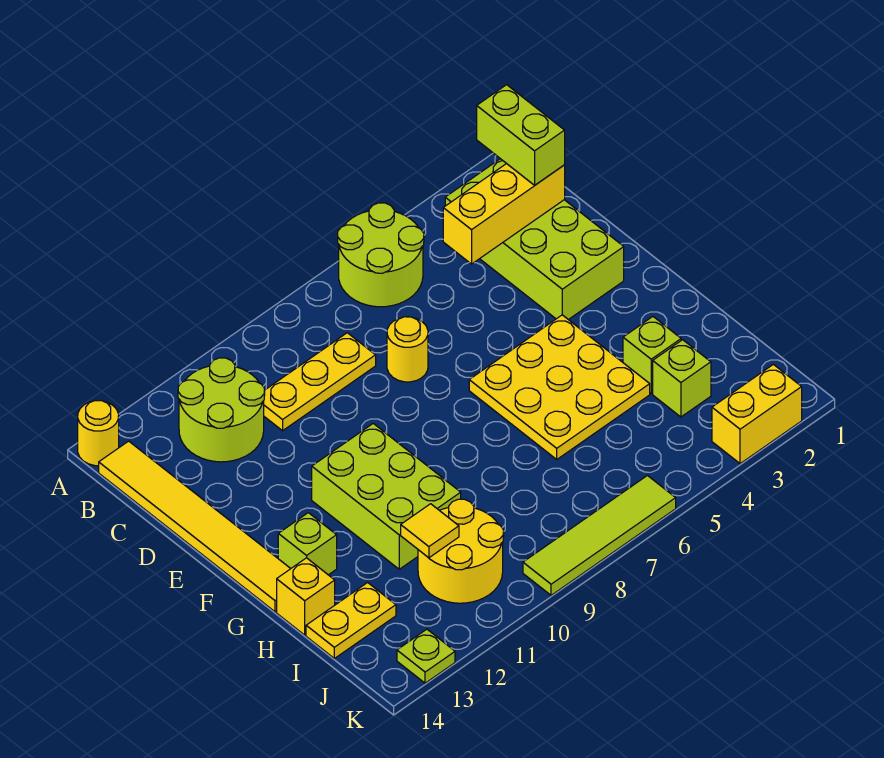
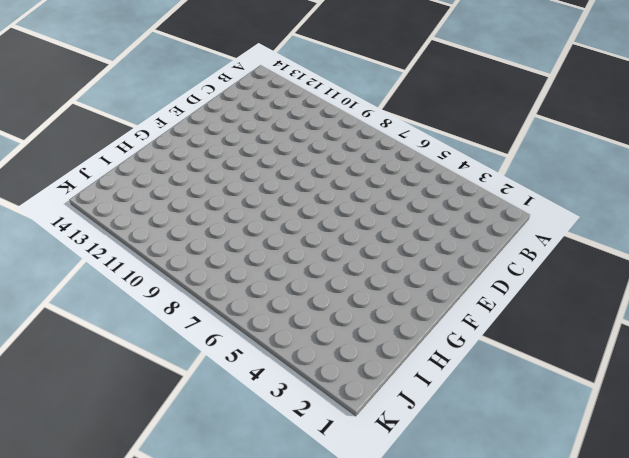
none -> lime 2x2 round brick [338,203,424,307]
none -> yellow 1x1 round brick [78,401,119,466]
none -> lime 2x4 brick [445,159,624,320]

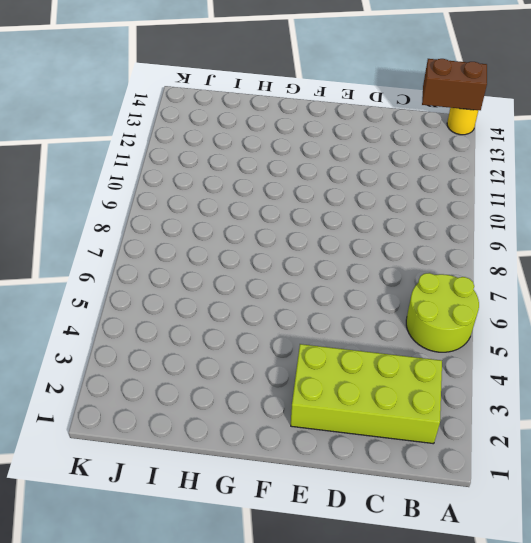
brown 1x2 brick [422,59,487,110] -> none
none -> lime 2x2 round brick [178,358,265,462]
none -> yellow 1x6 tile [99,441,291,612]
none -> yellow 1x3 plate [264,333,376,431]

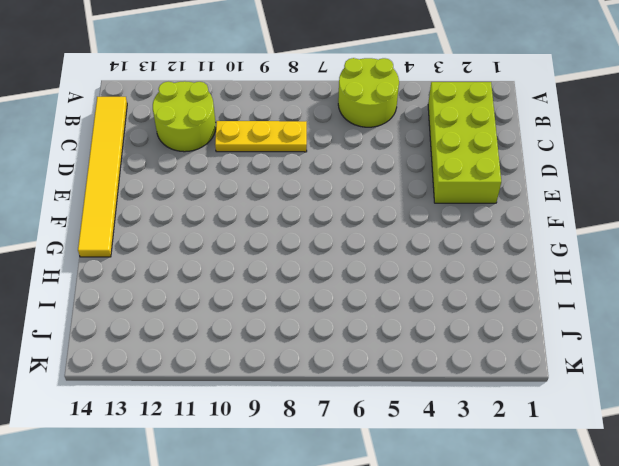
none -> yellow 1x1 round brick [78,401,119,466]
none -> yellow 1x1 round brick [387,317,428,382]
none -> yellow 3x3 plate [469,315,650,459]

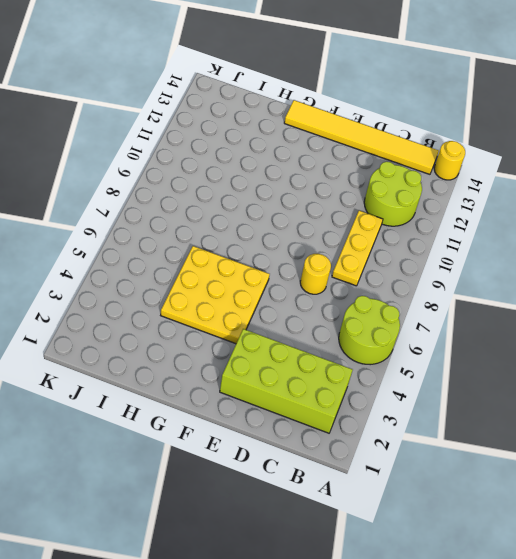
none -> lime 2x3 brick [312,424,461,569]
none -> lime 1x1 brick [278,513,337,575]
none -> lime 1x1 brick [623,317,681,394]

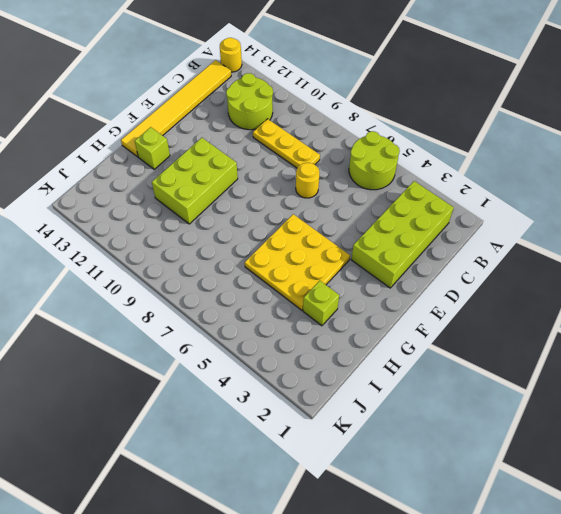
none -> yellow 1x1 brick [277,558,335,635]
none -> lime 1x1 brick [653,340,711,417]
none -> yellow 2x2 round brick [418,499,504,603]

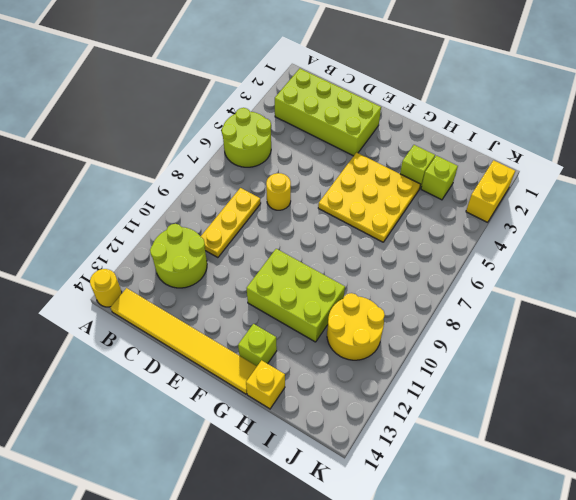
none -> yellow 1x2 plate [306,583,396,658]
none -> lime 1x4 tile [523,476,676,595]
none -> lime 1x1 plate [397,629,455,683]

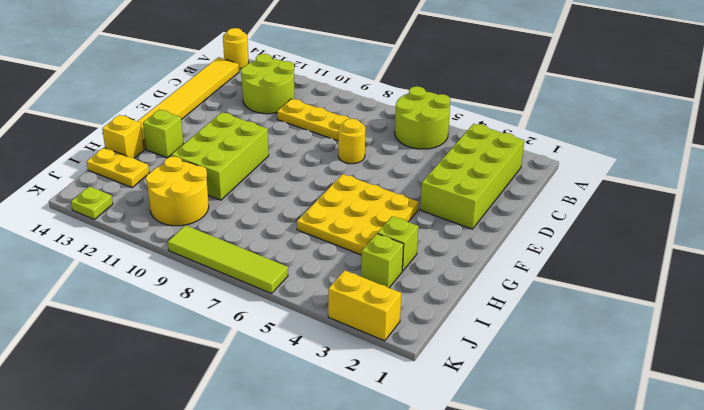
none -> yellow 1x3 brick [443,164,565,264]
none -> yellow 1x1 tile [401,504,459,558]
none -> lime 1x2 brick [477,85,565,185]

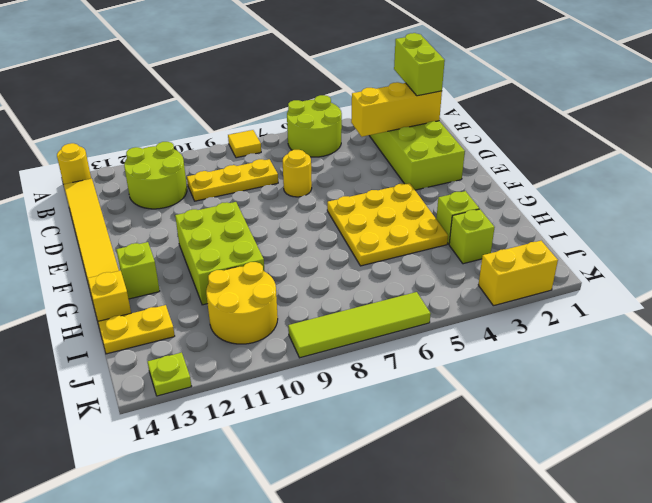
yellow 1x1 tile [228,130,261,158] -> yellow 1x1 tile moved to [401,504,459,558]

